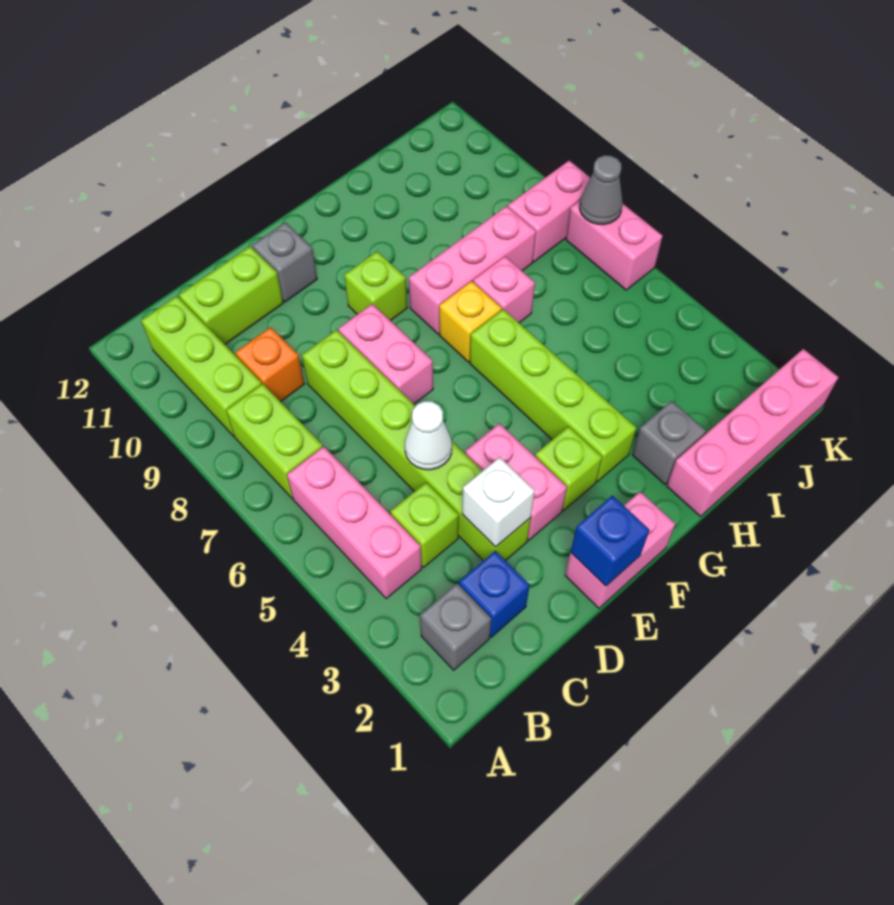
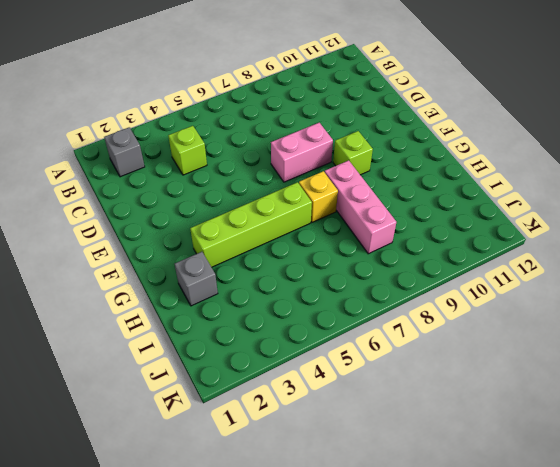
none -> pink 1x3 brick [287,446,422,599]
none -> lime 1x2 brick [226,384,323,498]
none -> lime 1x3 brick [141,296,262,436]

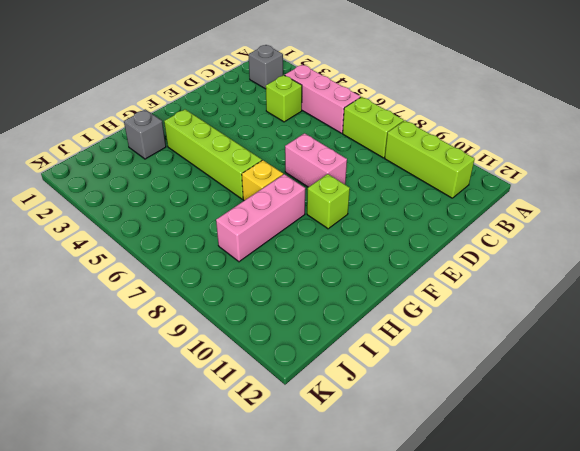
none -> blue 1x1 brick [459,551,530,637]
none -> orange 1x1 brick [235,327,304,402]
none -> lime 1x2 brick [179,246,283,344]

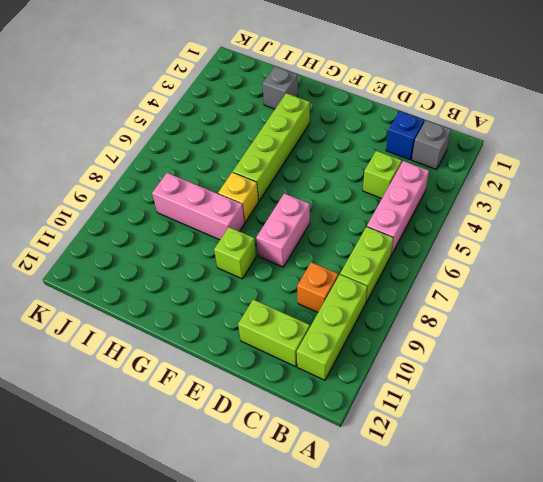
none -> lime 1x6 brick [302,330,531,561]
none -> pink 1x2 brick [565,492,675,608]
none -> pink 1x2 brick [465,423,567,540]

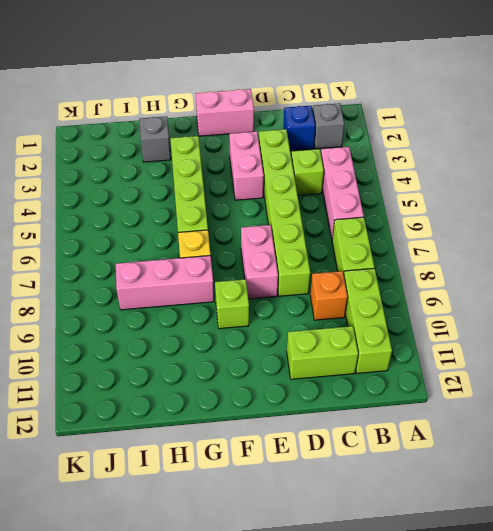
none -> grey 1x1 brick [252,222,317,302]
none -> lime 1x1 brick [535,426,602,510]
none -> pink 1x4 brick [667,349,838,516]

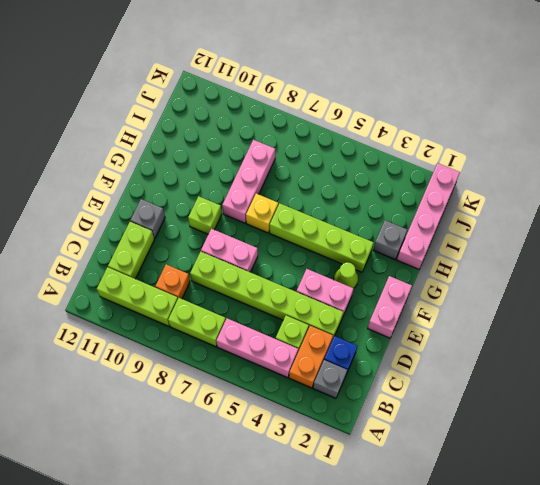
orange 1x2 brick [289,326,333,388] -> none
lime 1x1 cone [334,262,358,288] -> lime 1x1 brick [535,426,602,510]
none -> pink 1x1 brick [473,256,535,323]
none -> pink 1x2 brick [508,161,590,262]
none -> pink 1x2 brick [566,201,663,290]

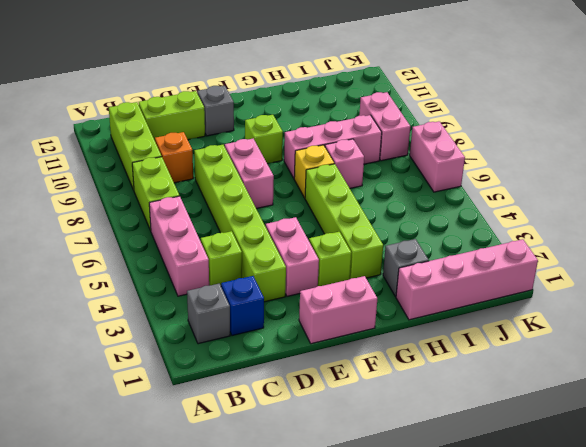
pink 1x2 brick [359,92,410,161] -> pink 1x2 brick turned to [508,161,590,262]
none -> white 1x1 brick [462,457,535,547]
none -> white 1x1 cone [405,401,452,470]
none -> blue 1x1 brick [571,496,649,586]

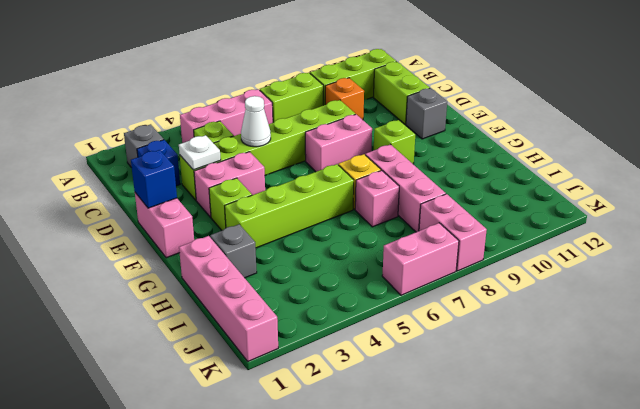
white 1x1 plate [179,135,221,170] -> white 1x1 brick [462,457,535,547]
none -> grey 1x1 cone [580,155,623,225]

